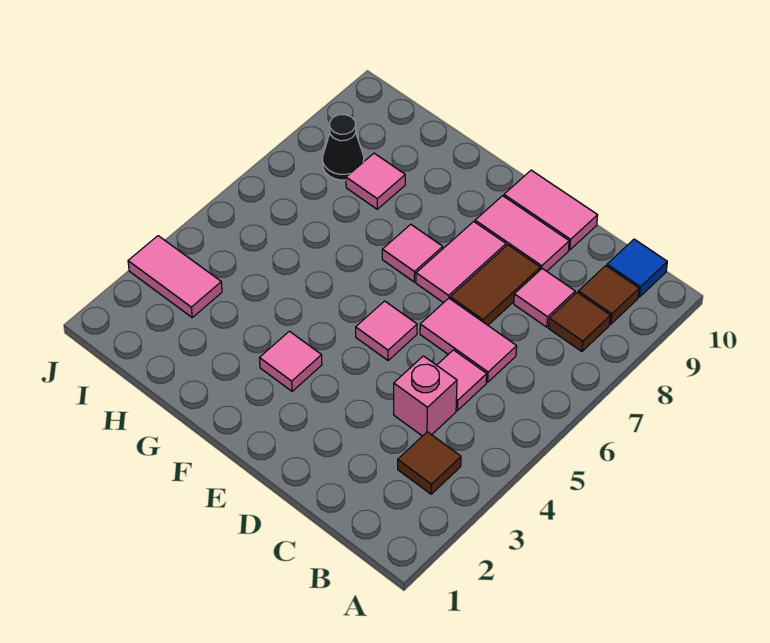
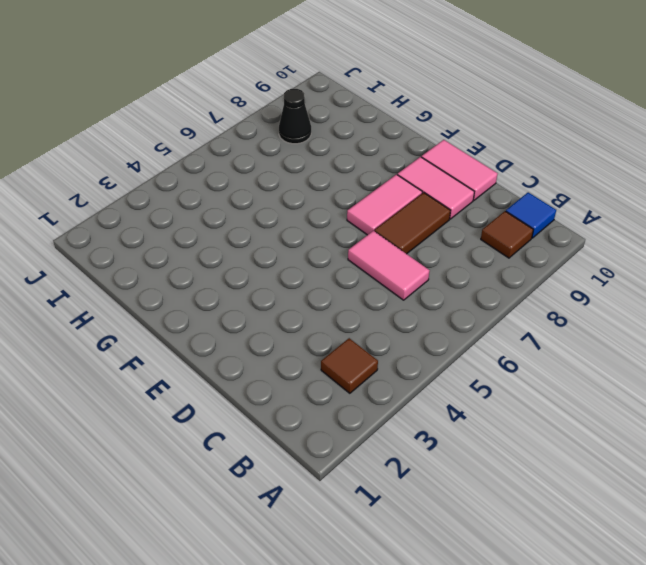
none -> brown 1x1 tile [549,293,610,352]
none -> pink 1x1 brick [394,356,457,436]
none -> pink 1x1 tile [437,350,487,410]

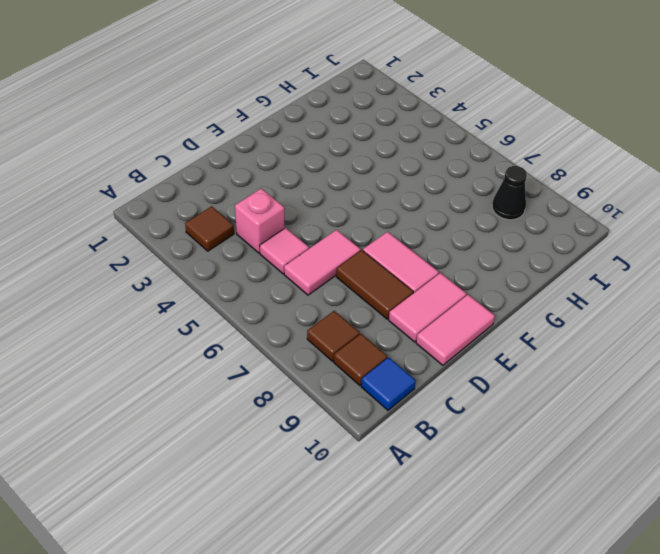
none -> pink 1x1 tile [514,269,575,327]
none -> pink 1x1 tile [356,301,417,360]
none -> pink 1x1 tile [260,331,322,391]

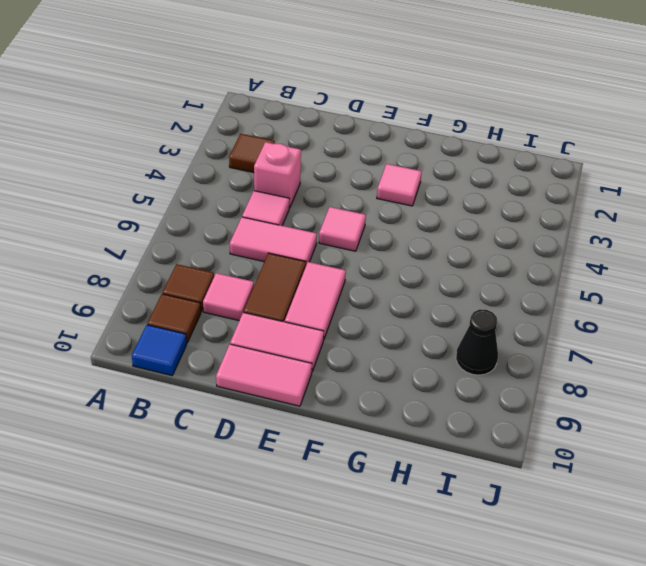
none -> pink 1x1 tile [382,224,443,282]
none -> pink 1x1 tile [346,153,405,209]
none -> pink 1x2 tile [128,236,222,317]

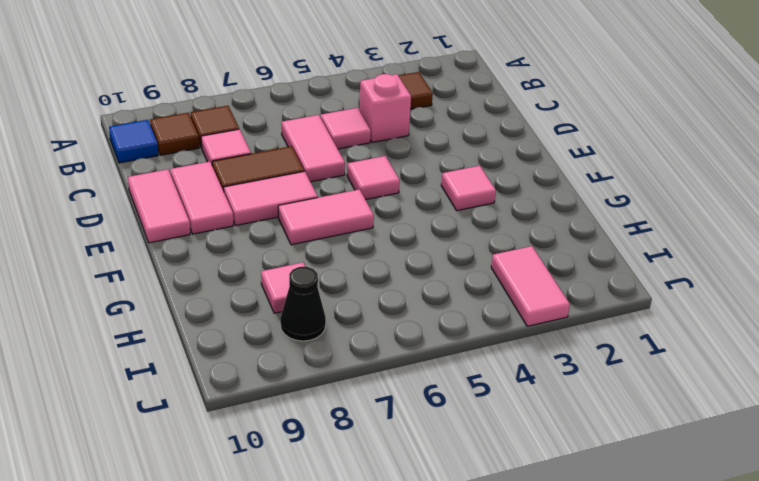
pink 1x2 tile [278,189,374,245] -> pink 1x1 tile [382,224,443,282]

